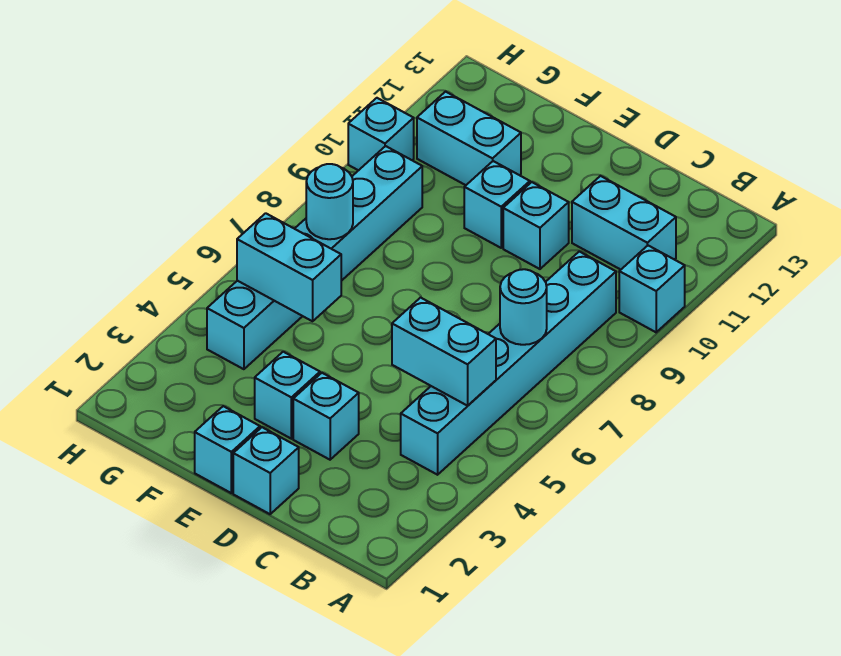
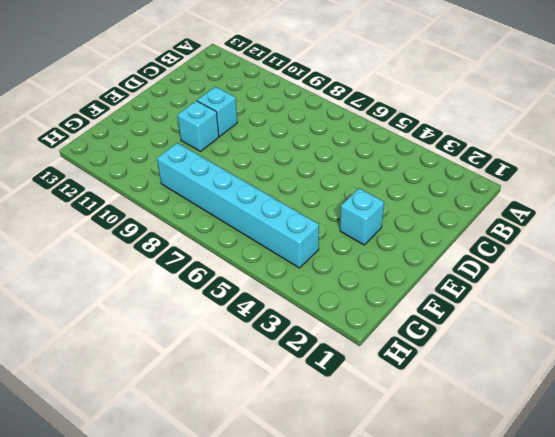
none -> cyan 1x1 brick [619,246,685,332]
none -> cyan 1x6 brick [401,252,616,475]
none -> cyan 1x2 brick [572,176,676,270]

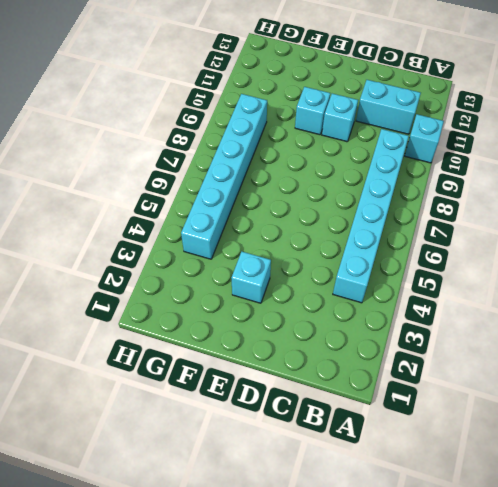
none -> cyan 1x1 brick [233,427,299,514]
none -> cyan 1x1 brick [293,373,359,460]
none -> cyan 1x1 brick [195,406,260,493]

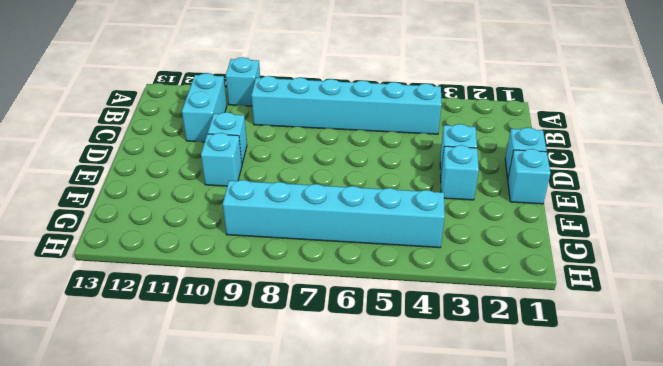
none -> cyan 1x2 brick [417,92,521,185]
none -> cyan 1x1 brick [348,98,414,170]
none -> cyan 1x2 brick [392,298,496,406]

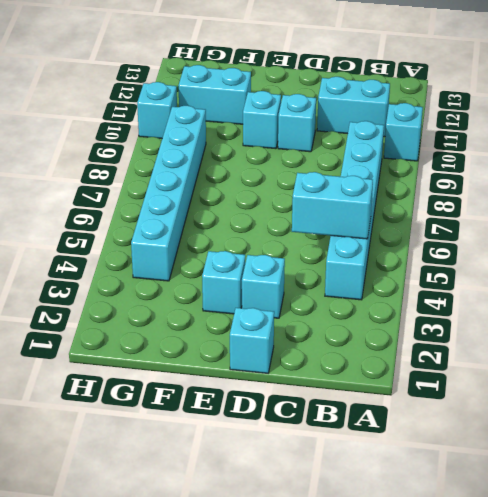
none -> cyan 1x1 brick [195,406,260,493]
none -> cyan 1x1 round brick [500,269,547,345]
none -> cyan 1x2 brick [237,213,341,321]

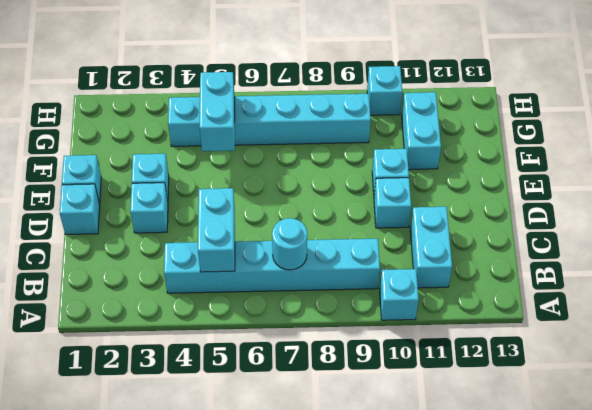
none -> cyan 1x1 round brick [306,164,353,239]

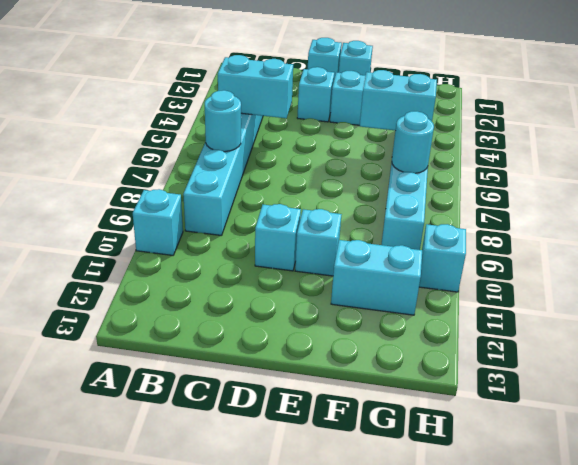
none -> cyan 1x2 brick [572,176,676,270]

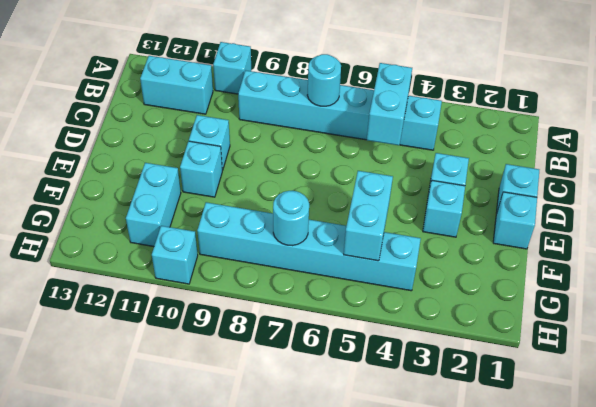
cyan 1x2 brick [140,56,213,114] -> cyan 1x2 brick turned to [572,176,676,270]

